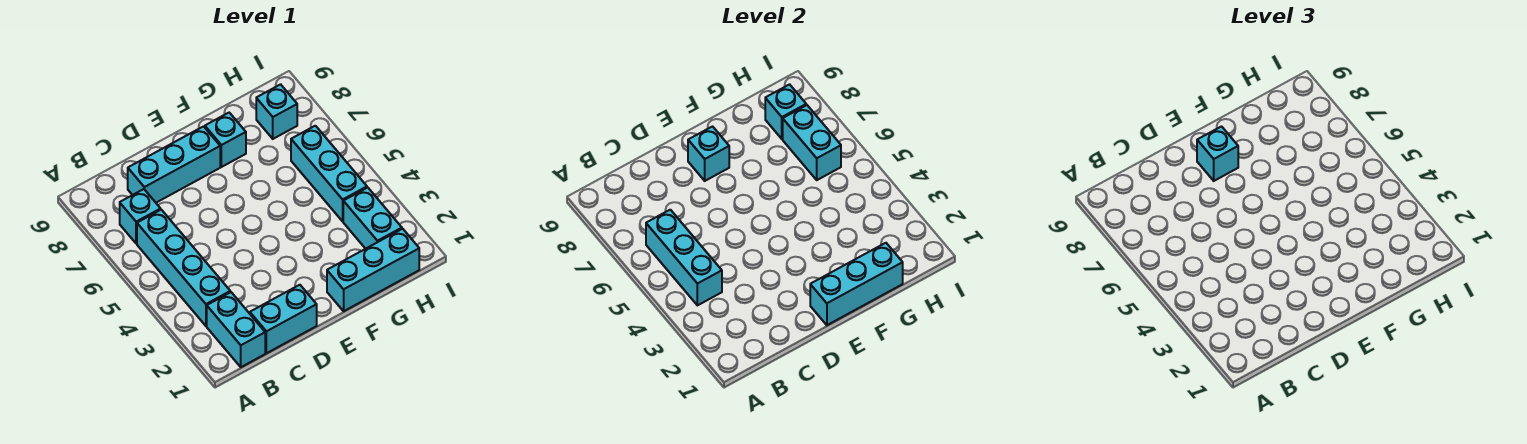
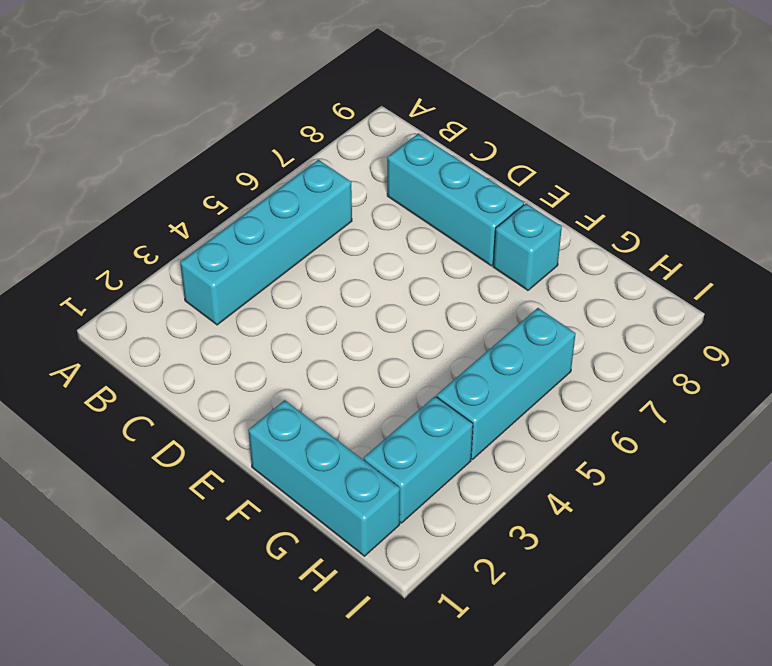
none -> cyan 1x2 brick [207,292,265,367]
none -> cyan 1x1 brick [120,189,161,244]
none -> cyan 1x2 brick [250,285,317,353]

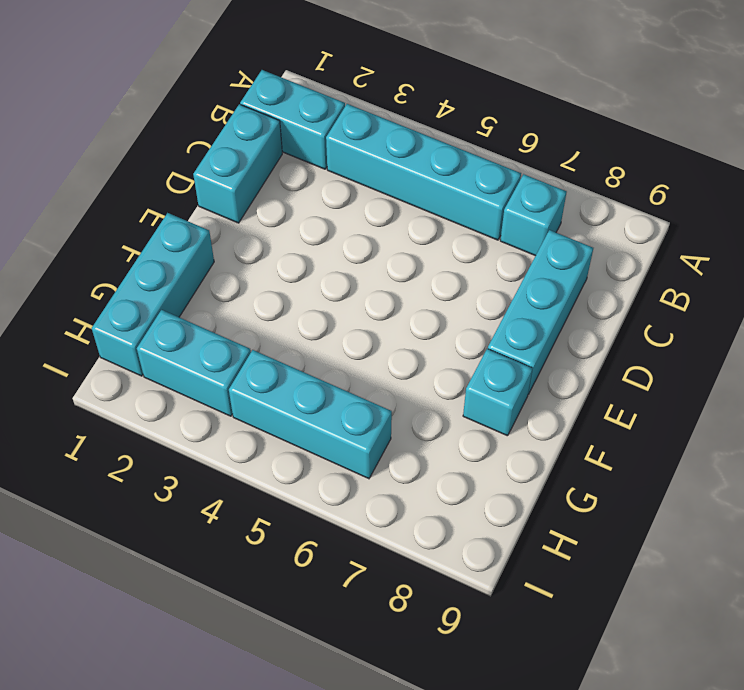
none -> cyan 1x1 brick [256,84,297,139]
none -> cyan 1x3 brick [646,210,722,305]
none -> cyan 1x3 brick [810,243,903,325]

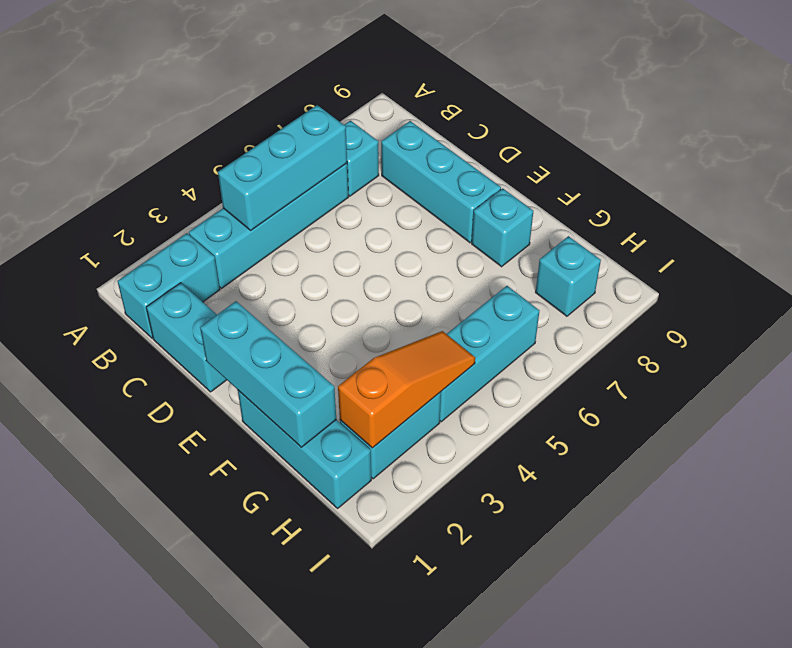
orange 1x3 slope [338,331,475,448] -> none
none -> cyan 1x1 brick [688,127,729,181]
none -> cyan 1x2 brick [783,105,841,180]
none -> cyan 1x1 brick [765,84,806,139]

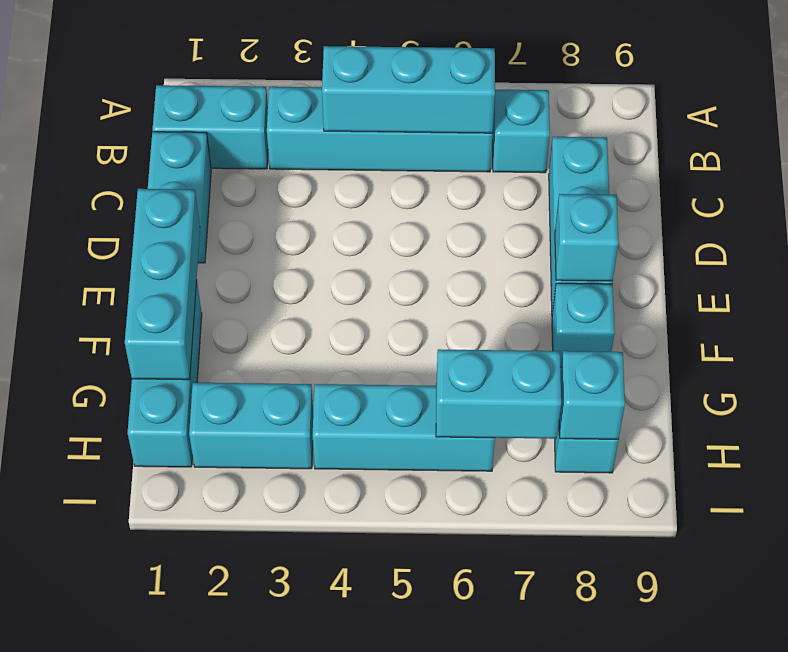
none -> cyan 1x1 brick [1197,127,1238,181]

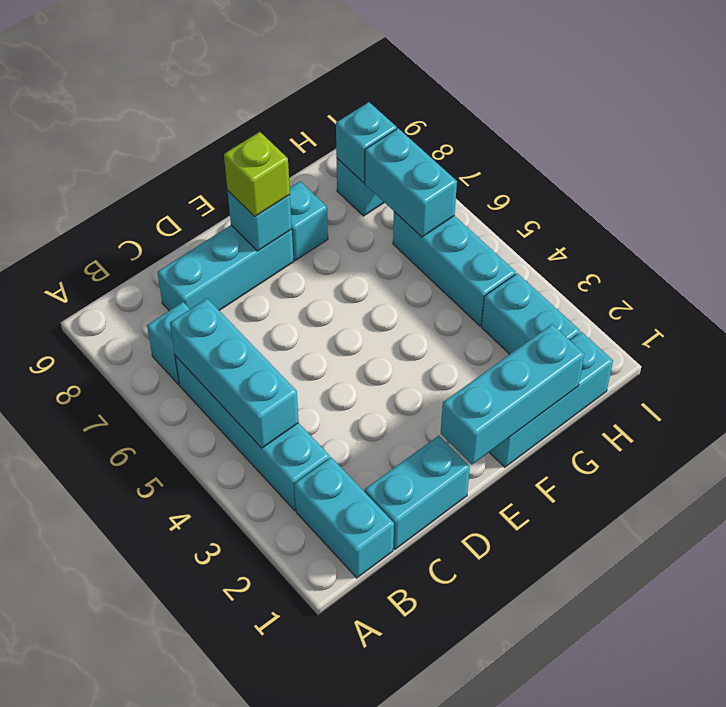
lime 1x1 brick [224,132,290,217] -> cyan 1x1 brick [1197,127,1238,181]

